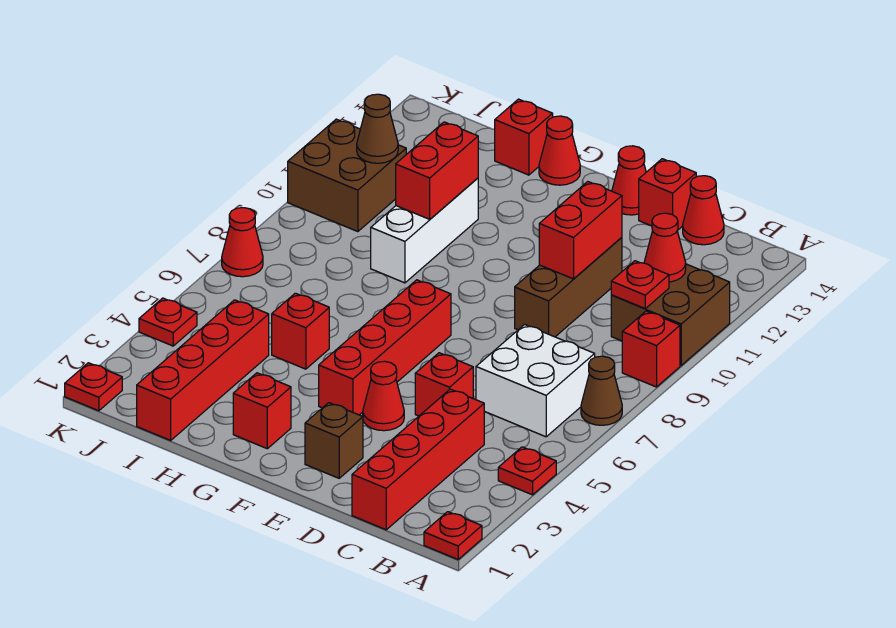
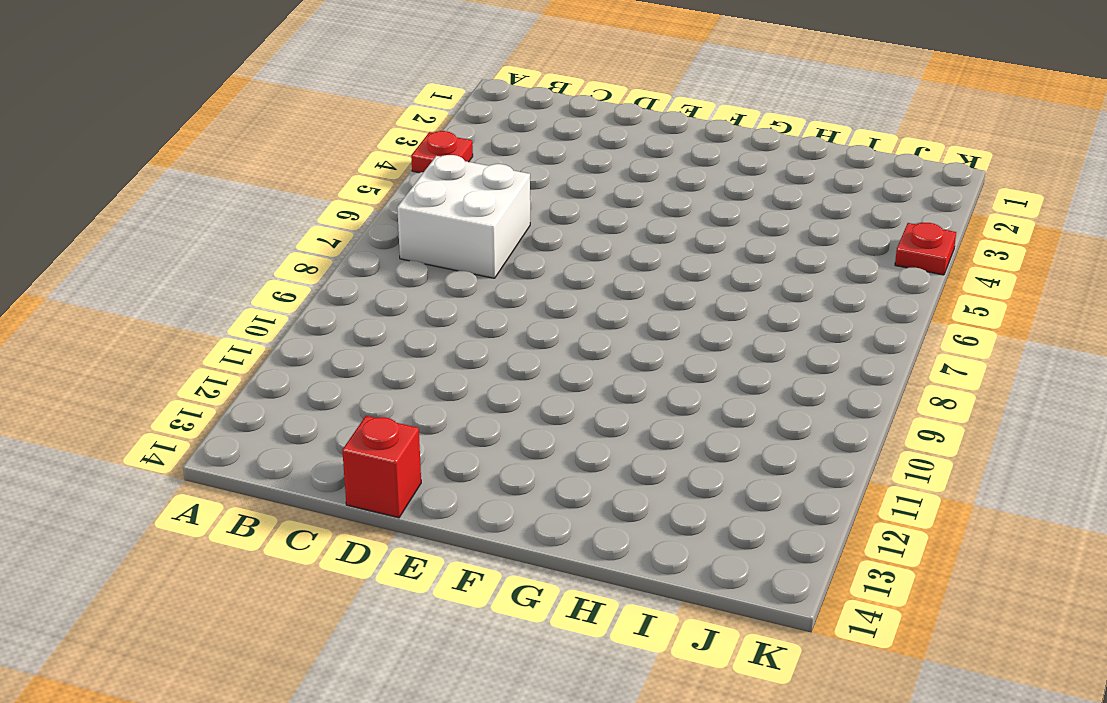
none -> red 1x1 plate [424,512,482,559]
none -> brown 1x1 cone [581,356,622,425]
none -> red 1x1 brick [622,311,680,387]
none -> brown 2x2 brick [611,264,730,365]

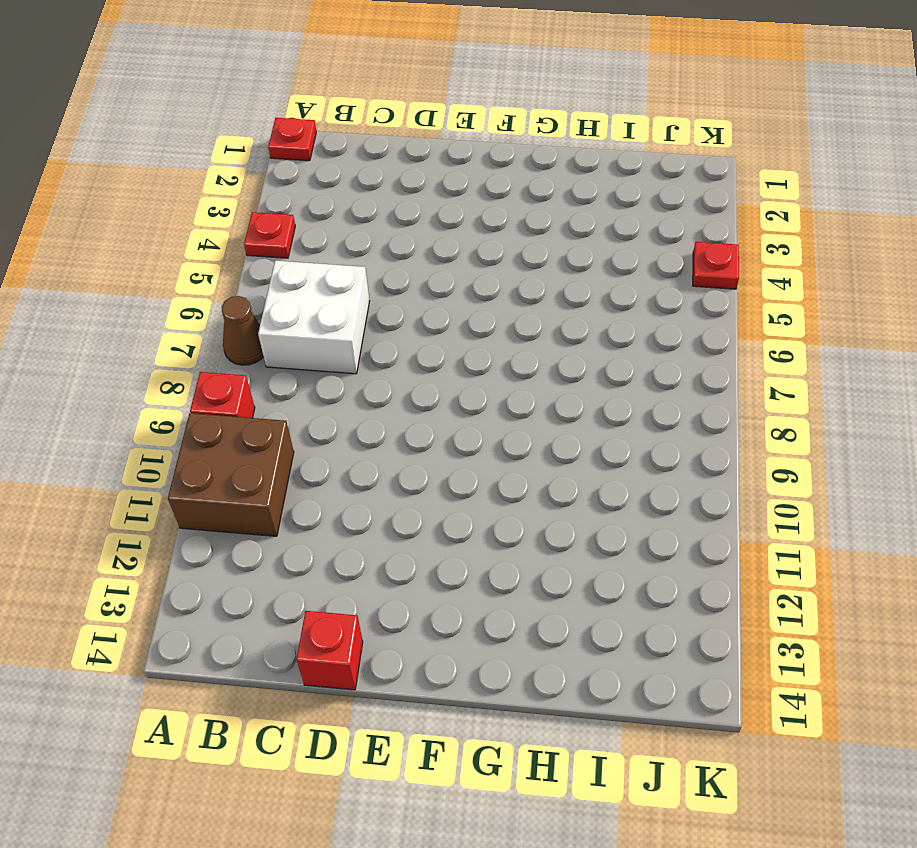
none -> red 1x4 brick [352,389,484,530]
none -> red 1x1 cone [683,176,724,245]
none -> red 1x1 brick [415,353,473,416]
none -> brown 1x3 brick [515,237,622,337]

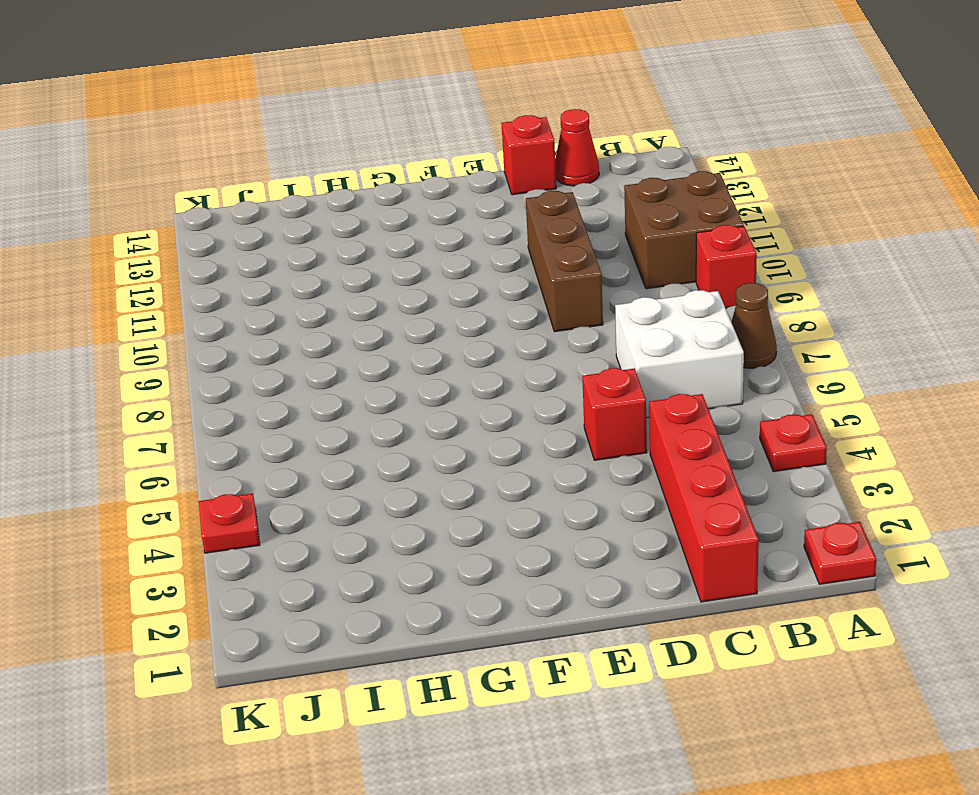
none -> brown 1x1 brick [305,403,363,478]
none -> red 1x1 cone [363,361,404,431]
none -> red 1x1 cone [612,146,646,215]
none -> red 1x4 brick [319,280,451,415]

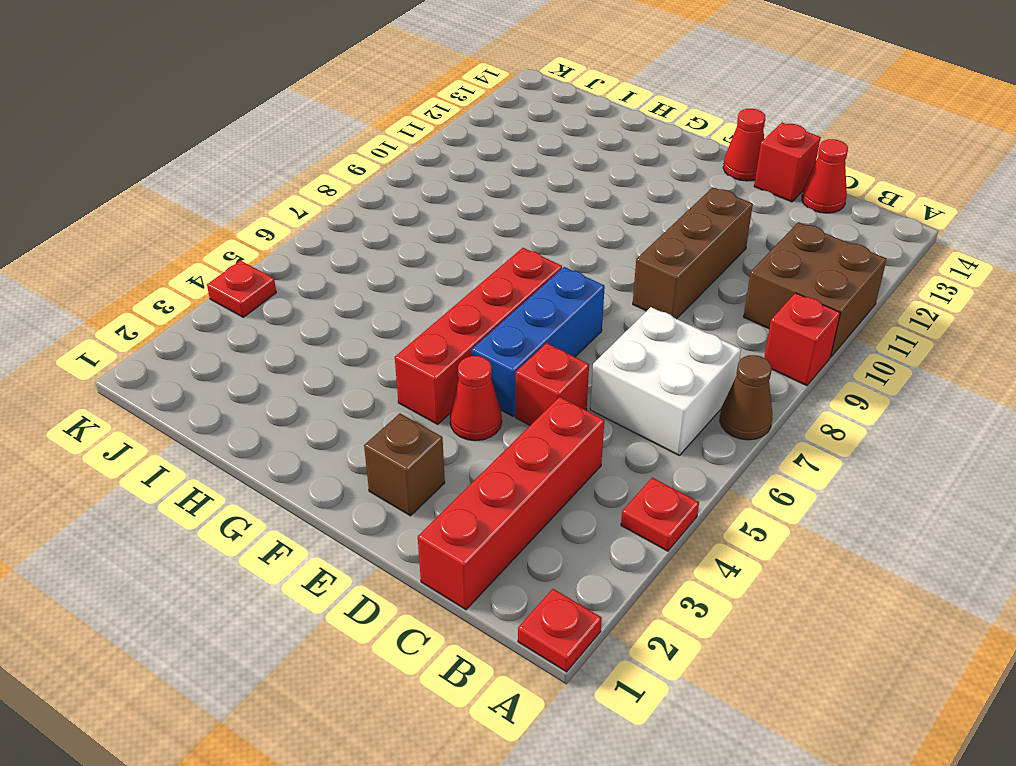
blue 1x3 brick [472,267,605,416] -> none
none -> red 1x1 brick [233,373,291,449]
none -> red 1x1 cone [539,116,580,185]
none -> red 1x1 brick [272,293,329,369]
none -> white 1x3 brick [371,178,478,283]

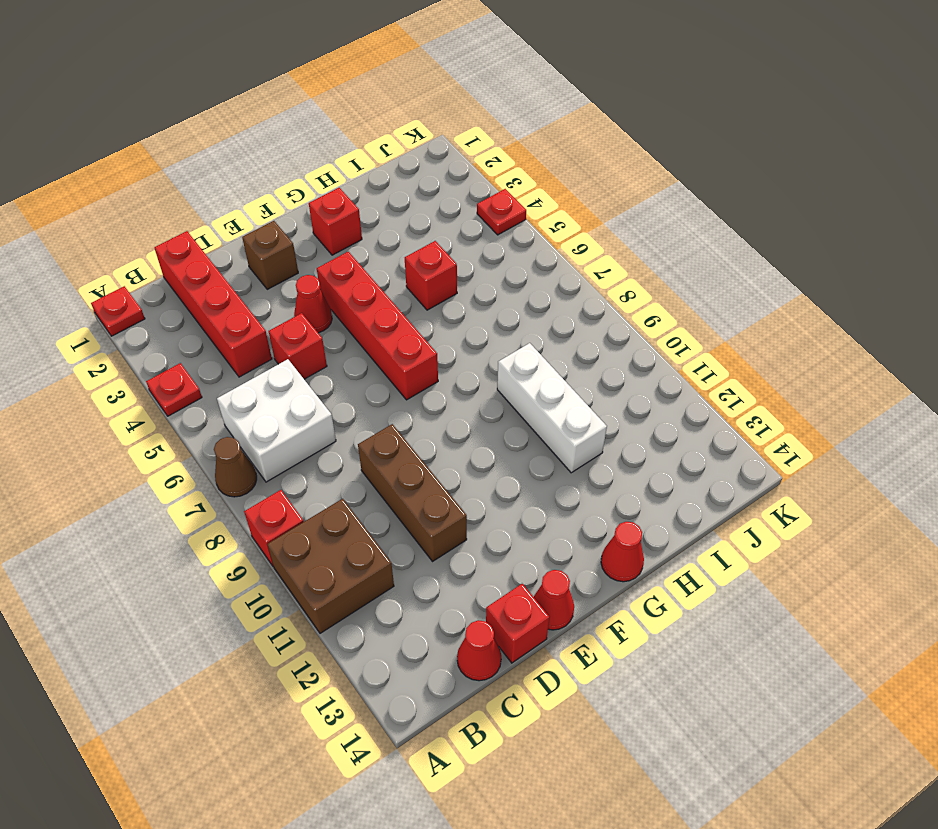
none -> red 1x1 brick [495,99,553,175]
none -> red 1x4 brick [137,300,269,440]
none -> brown 2x2 brick [288,119,406,232]
none -> red 1x1 plate [65,363,122,411]

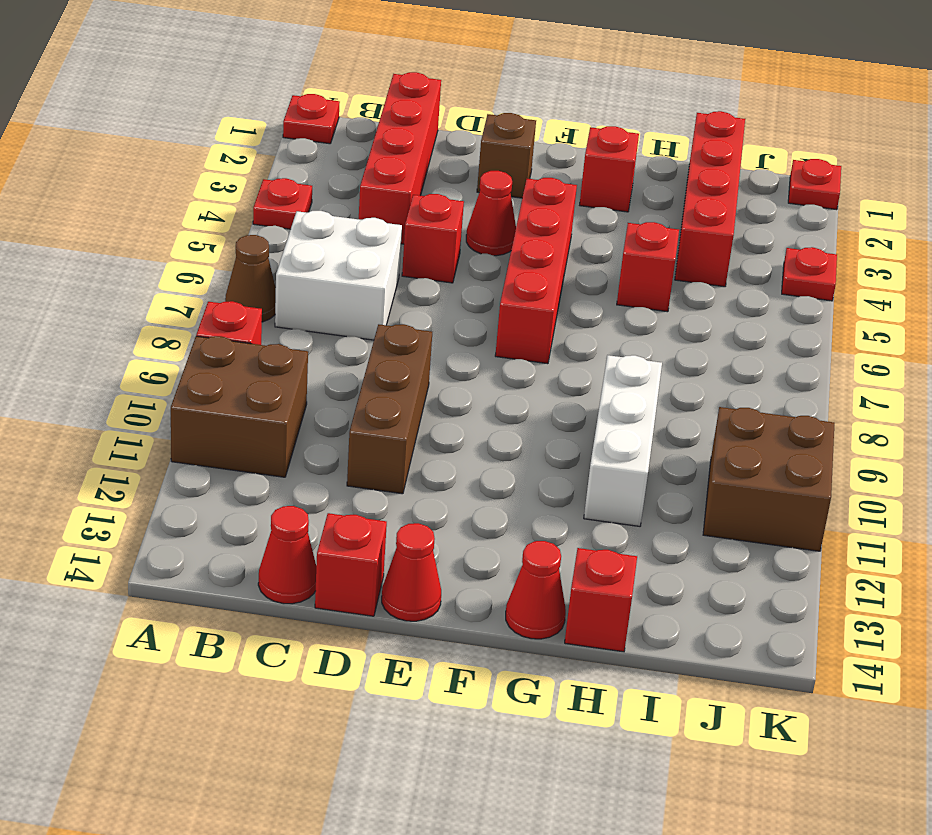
none -> red 1x1 cone [222,208,263,277]
none -> red 1x1 plate [611,261,669,308]
none -> red 1x1 cone [644,213,686,282]
none -> red 1x2 brick [539,182,622,279]

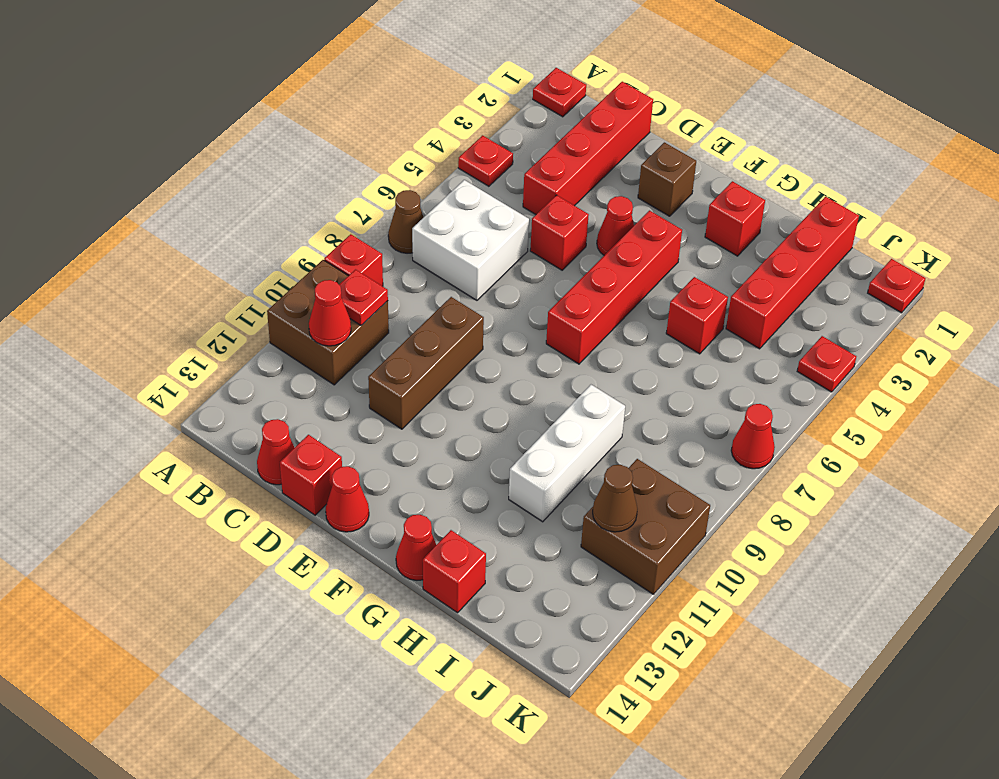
none -> red 1x2 brick [539,182,622,279]
none -> red 1x2 brick [396,122,478,219]

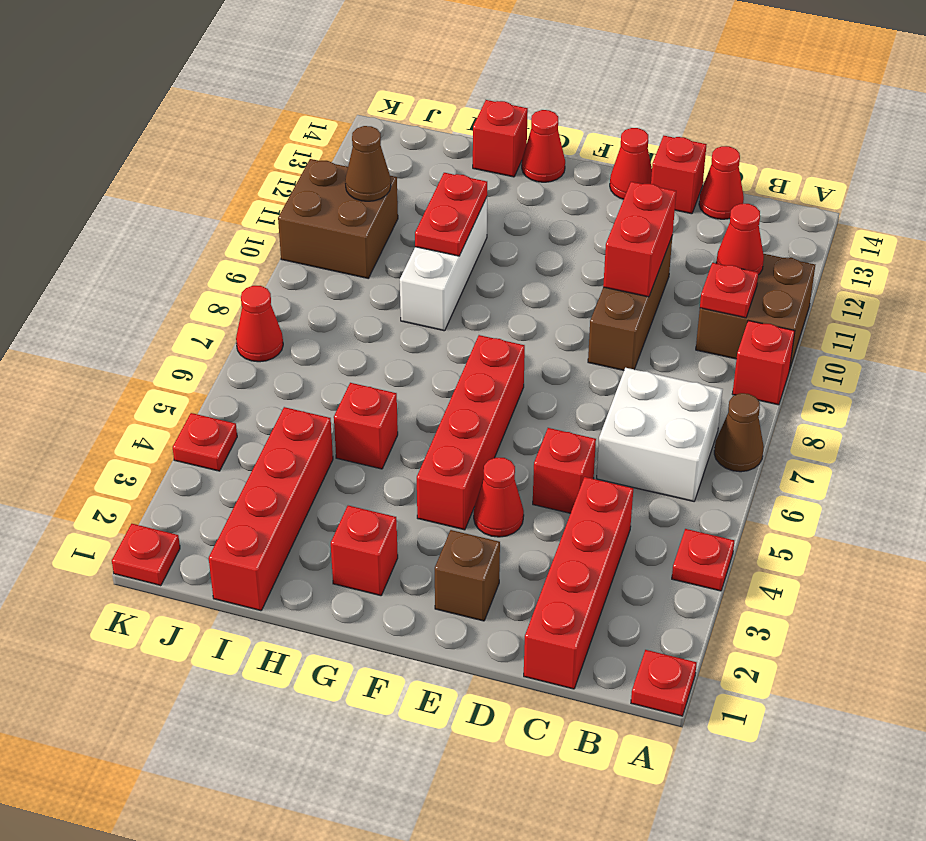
red 1x2 plate [415,173,487,256] -> red 1x2 brick [396,122,478,219]

